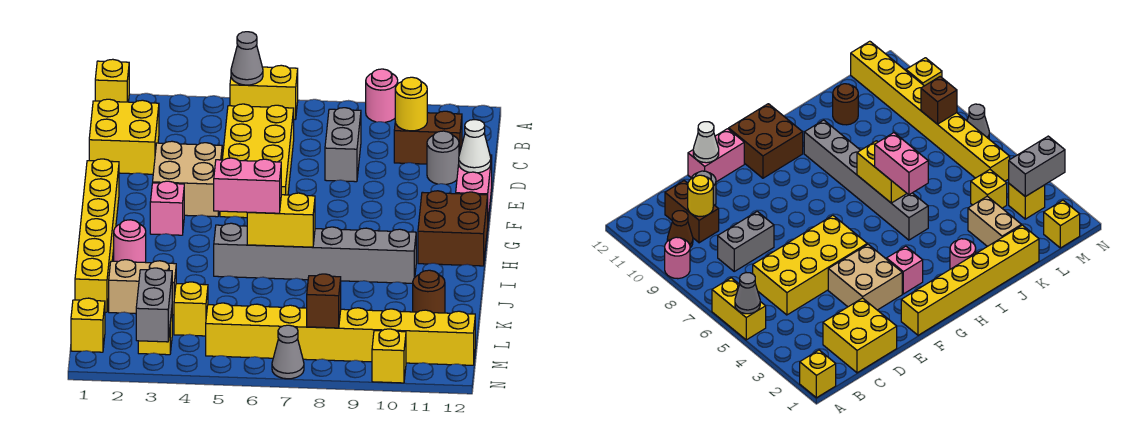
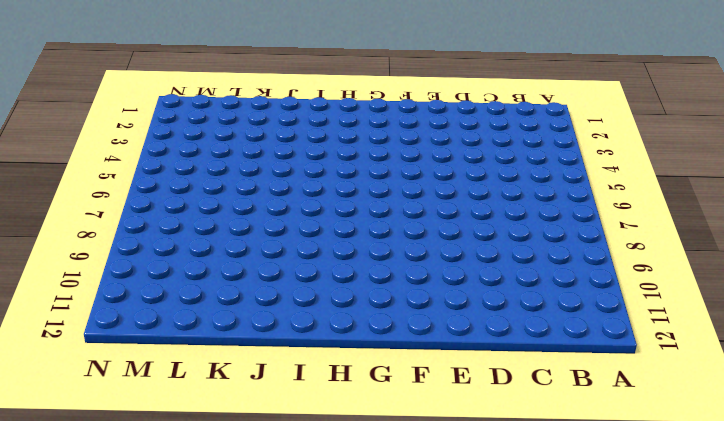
none -> yellow 1x1 brick [95,59,129,102]
none -> yellow 1x2 brick [230,65,298,119]
none -> pink 1x1 round brick [366,69,398,122]
none -> brown 1x1 cone [667,211,693,248]

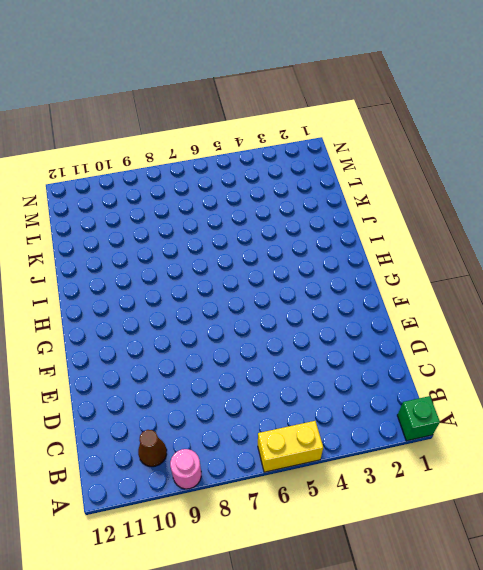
green 1x1 brick [397,396,440,441] -> yellow 1x1 brick [95,59,129,102]
none -> yellow 2x2 brick [89,99,159,174]
none -> yellow 2x4 brick [220,104,294,218]
none -> grey 1x2 brick [325,108,361,182]
none -> brown 1x2 brick [394,111,462,164]

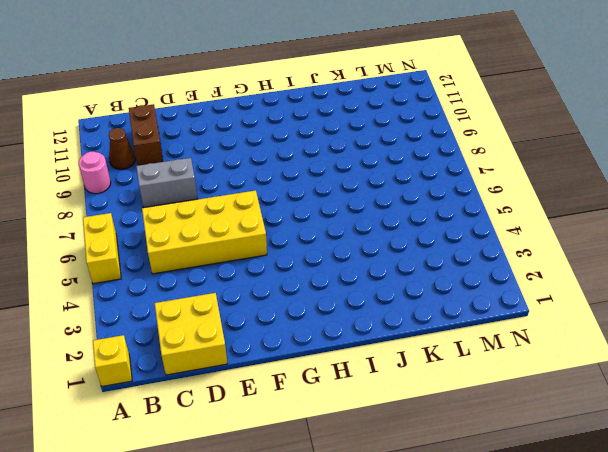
none -> grey 1x1 round brick [427,131,459,184]
none -> tan 2x2 brick [153,141,222,217]
none -> pink 1x2 brick [456,155,492,219]
none -> yellow 1x6 brick [75,159,119,312]

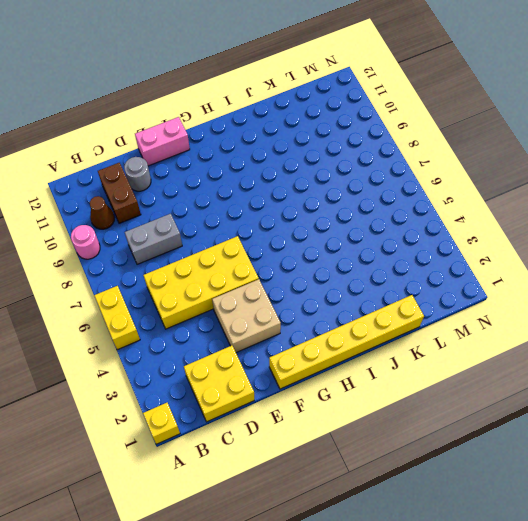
none -> pink 1x1 brick [150,181,184,235]
none -> brown 2x2 brick [418,191,488,266]
none -> pink 1x1 round brick [114,220,146,262]
none -> grey 1x6 brick [214,223,416,283]

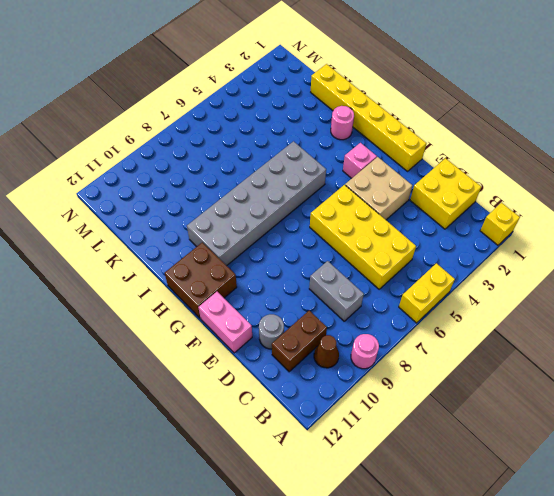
grey 2x6 brick [187,141,326,266] -> grey 1x6 brick [214,223,416,283]
none -> tan 1x2 brick [109,260,176,315]
none -> brown 1x1 round brick [413,270,445,313]
none -> yellow 1x1 brick [174,282,208,336]
none -> yellow 1x1 brick [71,298,105,352]

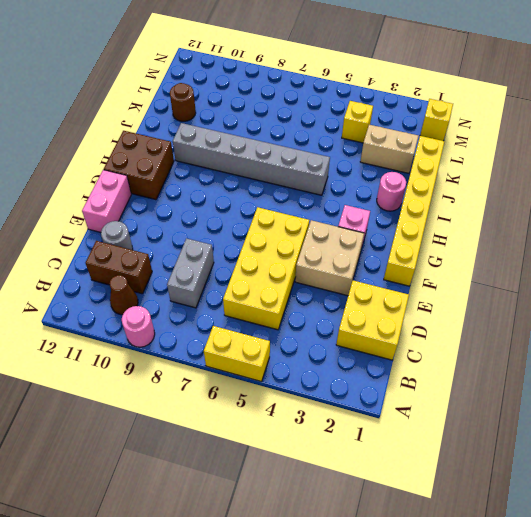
none -> yellow 1x1 brick [95,59,129,102]
none -> yellow 1x1 brick [138,311,172,355]
none -> yellow 1x8 brick [206,303,475,365]
none -> grey 1x1 cone [272,325,304,379]

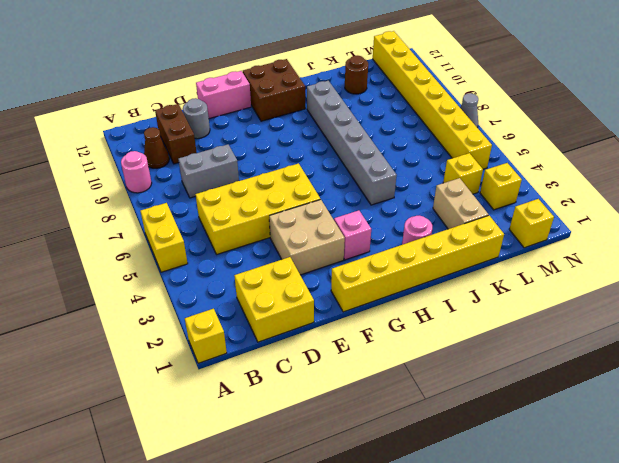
none -> yellow 1x1 brick [372,329,406,383]
none -> grey 1x1 cone [231,32,263,85]
none -> yellow 1x1 round brick [395,77,427,131]
none -> white 1x1 cone [459,120,491,173]

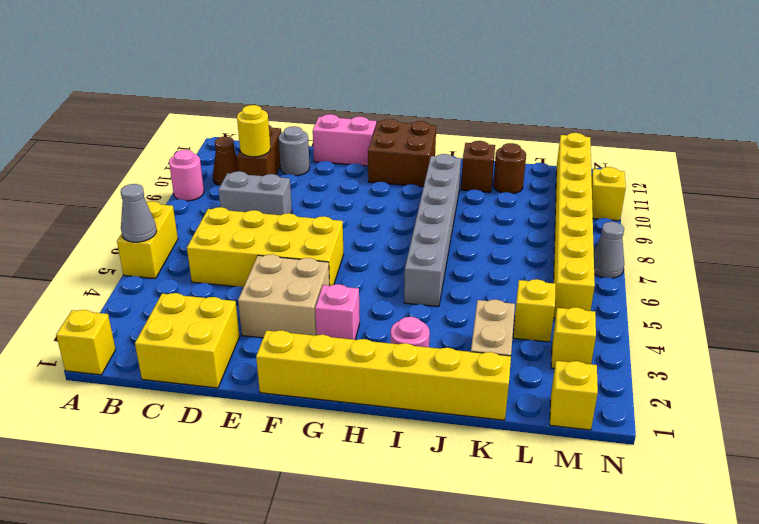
brown 1x1 brick [461,141,495,192] -> brown 1x1 brick moved to [307,274,341,328]
none -> white 1x1 cone [459,120,491,173]
none -> yellow 1x2 brick [247,193,315,247]
none -> grey 1x2 brick [136,268,172,342]
none -> pink 1x2 brick [214,158,281,213]

